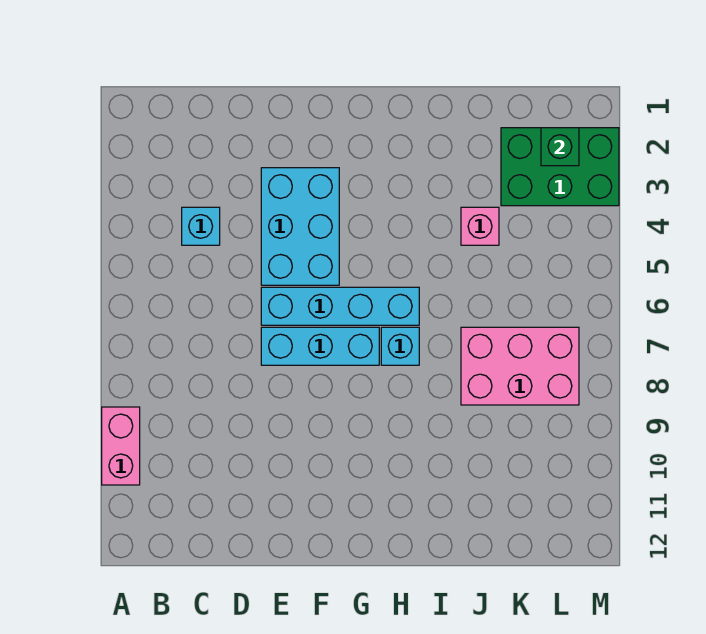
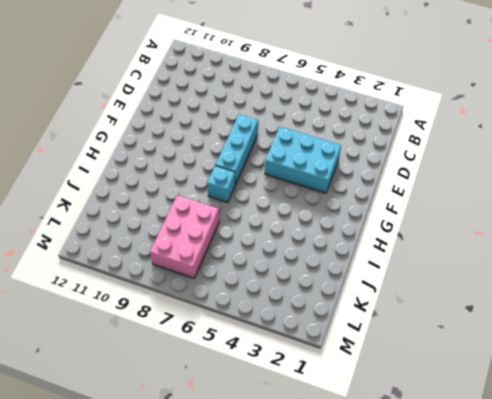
none -> pink 1x2 brick [102,407,140,485]
none -> cyan 1x1 brick [182,207,220,245]

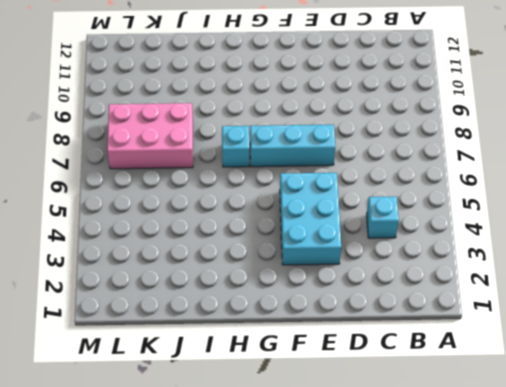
none -> pink 1x2 brick [102,407,140,485]
none -> cyan 1x4 brick [261,287,419,325]

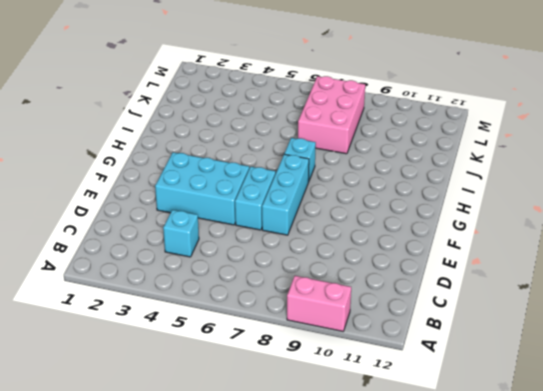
cyan 1x2 brick [235,167,276,230] -> cyan 1x4 brick [261,287,419,325]
none -> pink 1x1 brick [461,207,499,245]
none -> green 2x3 brick [501,128,619,206]

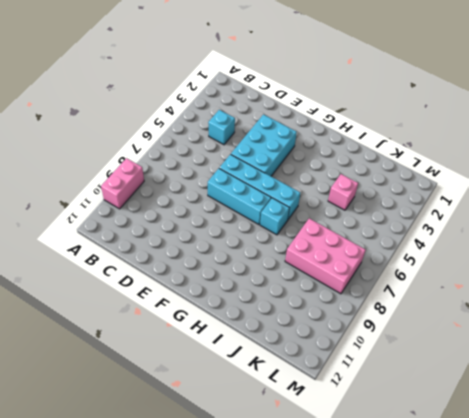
none -> green 2x3 brick [501,128,619,206]
none -> green 1x1 brick [541,128,579,166]

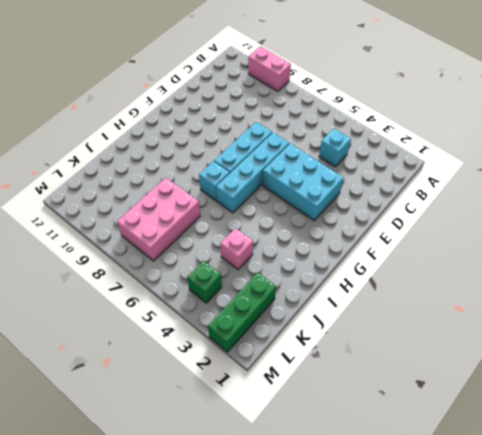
green 1x3 brick [208,273,276,352] -> green 2x3 brick [501,128,619,206]
green 1x1 brick [187,261,222,303] -> green 1x1 brick moved to [541,128,579,166]

